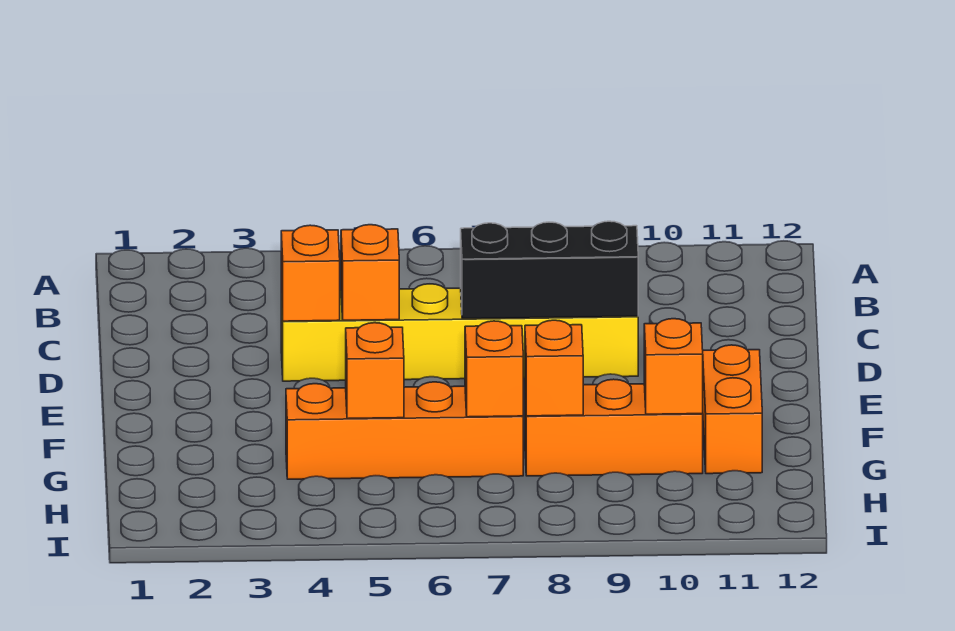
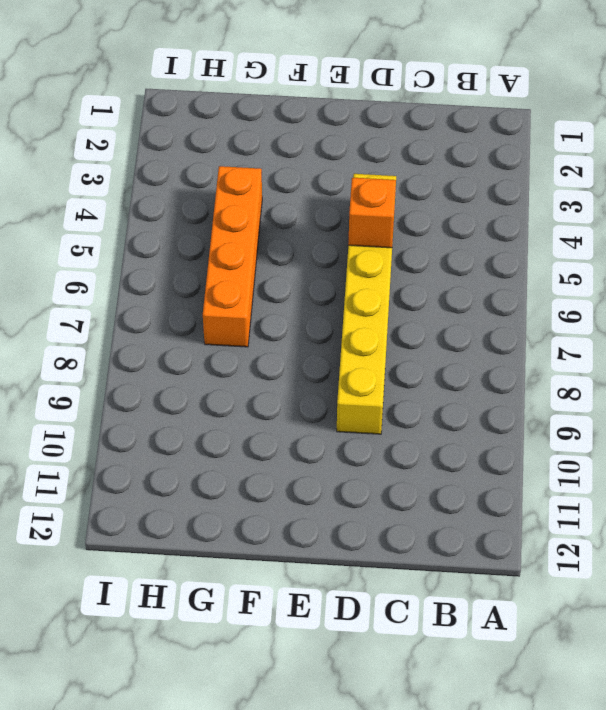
none -> orange 1x2 brick [703,345,762,474]
none -> orange 1x3 brick [525,379,703,476]

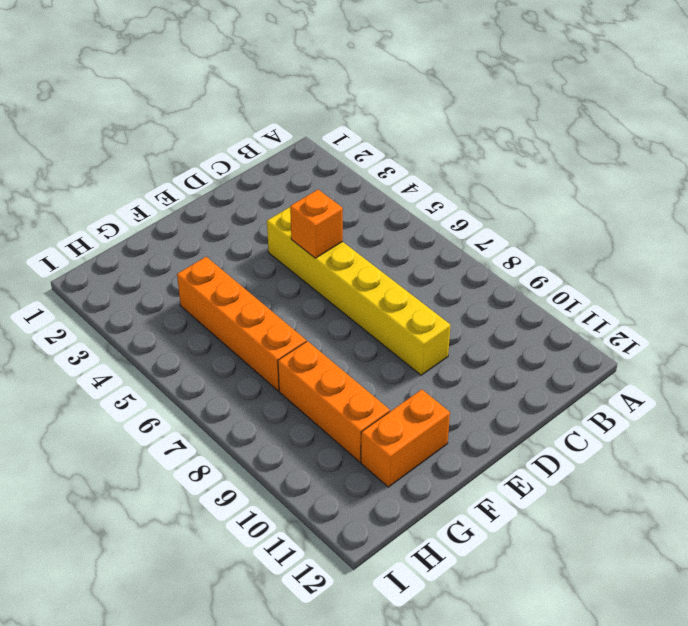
none -> orange 1x1 brick [281,225,340,321]
none -> black 1x3 brick [461,221,638,319]

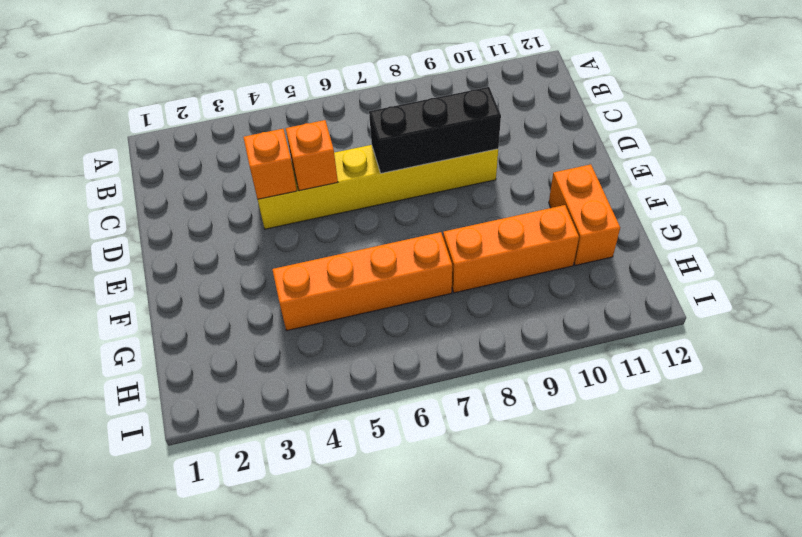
none -> orange 1x1 brick [346,323,404,419]
none -> orange 1x1 brick [465,321,523,417]

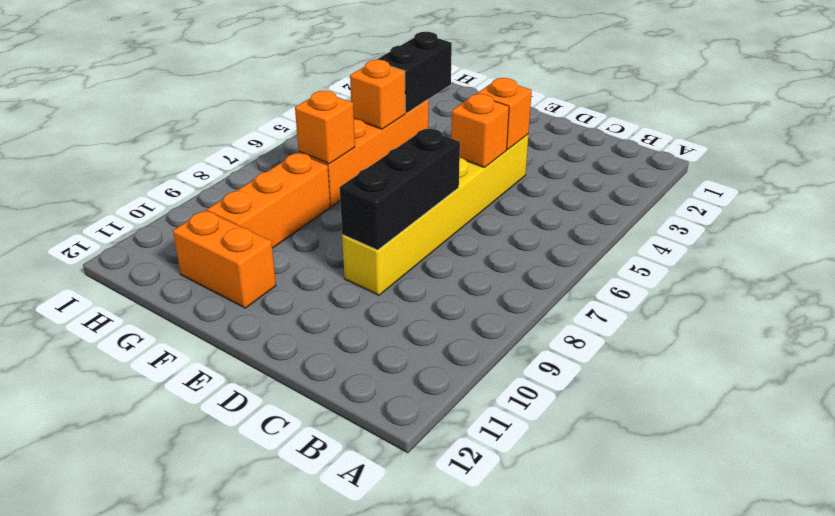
black 1x2 brick [377,32,452,113] -> none
none -> orange 1x1 brick [525,320,583,416]
none -> orange 1x1 brick [644,319,703,414]

